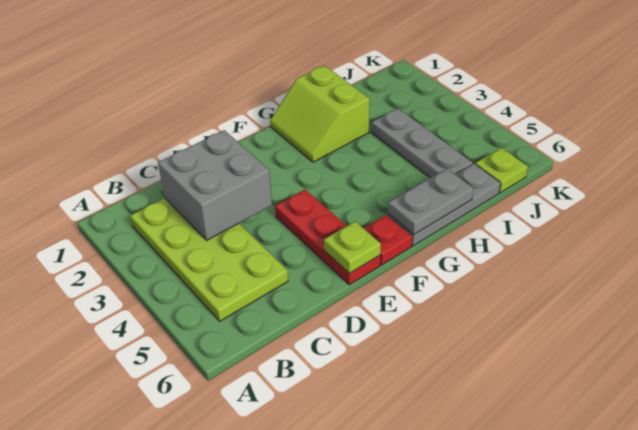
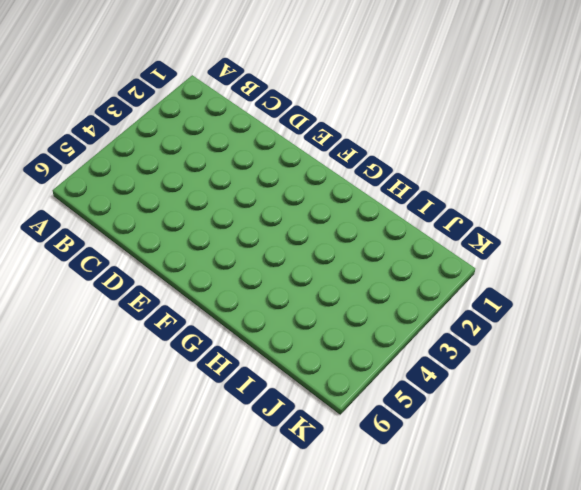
none -> lime 2x4 plate [130,198,288,321]
none -> red 1x3 plate [275,190,381,285]

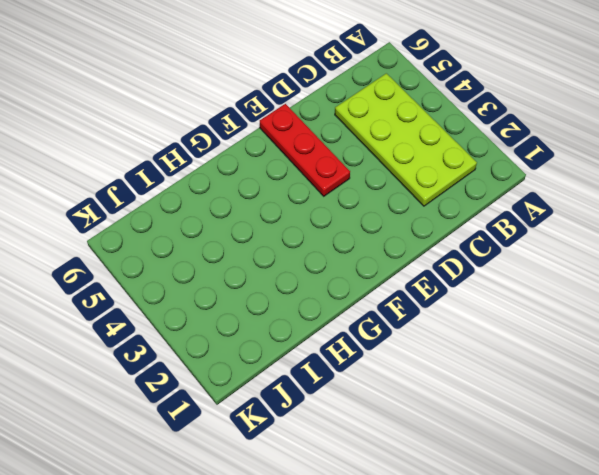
none -> red 1x1 plate [364,215,412,265]
none -> lime 2x2 slope [270,65,370,162]

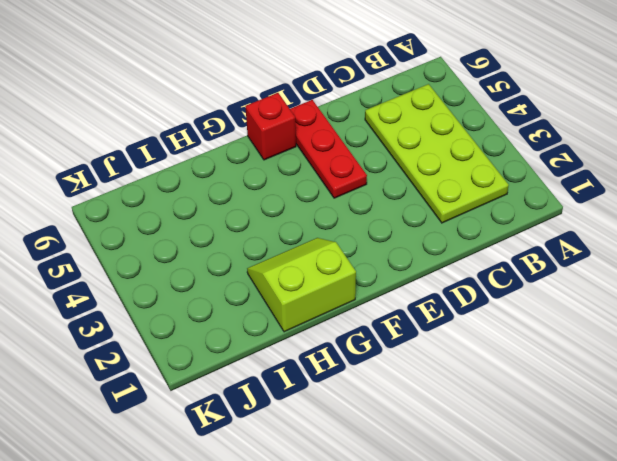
red 1x1 brick [245,93,296,160] -> red 1x1 plate [364,215,412,265]
lime 2x2 slope [247,238,356,332] -> lime 2x2 slope turned to [270,65,370,162]
none -> grey 1x3 plate [388,164,500,246]
none -> grey 1x3 plate [371,108,473,178]

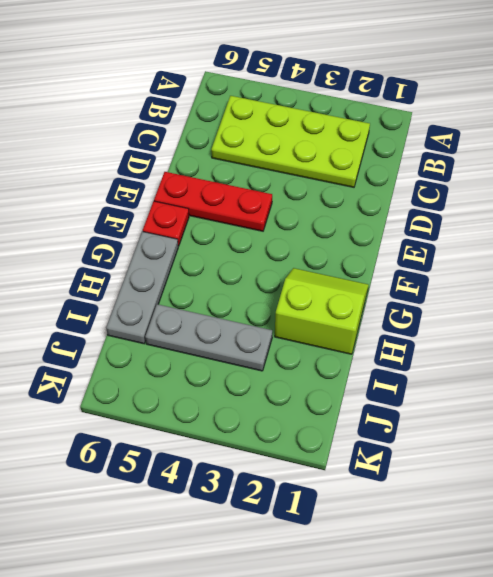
none -> lime 1x1 plate [475,148,528,193]
none -> grey 2x2 brick [158,130,272,240]

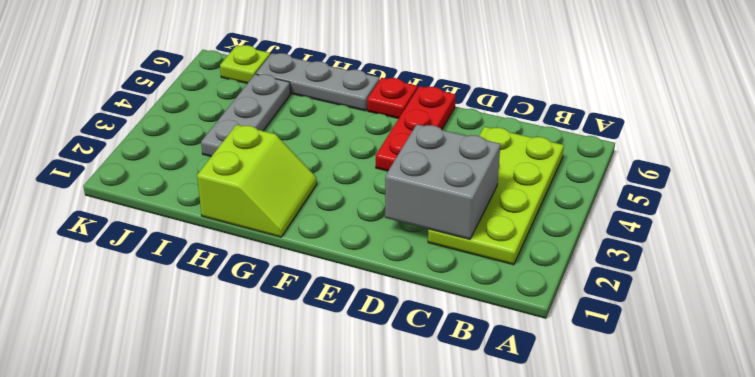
none -> lime 1x1 plate [324,222,381,274]
none -> grey 1x2 plate [388,168,473,235]

